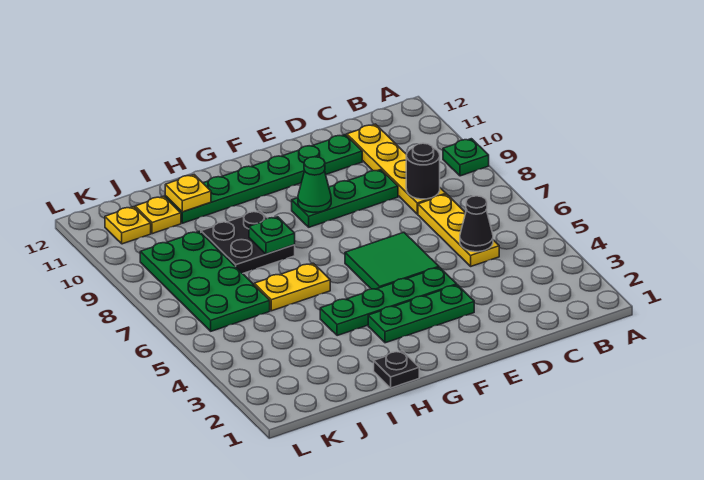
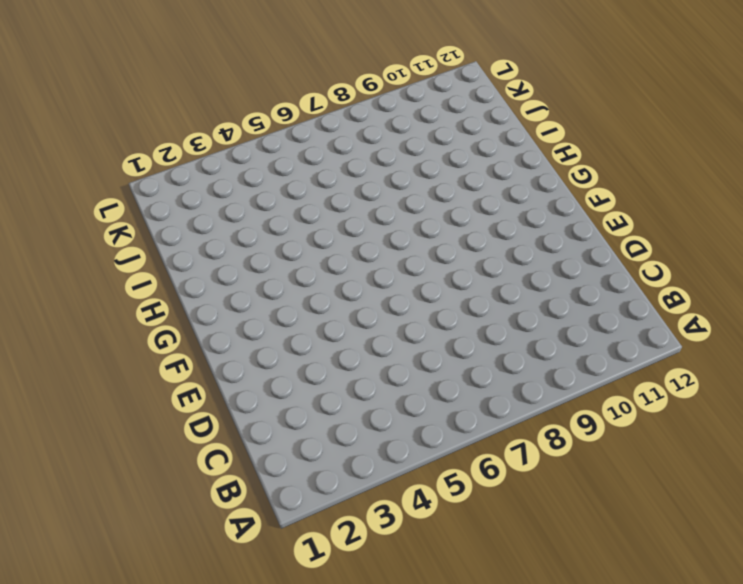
none -> green 1x1 plate [443,139,489,176]
none -> yellow 1x3 plate [418,194,499,266]
none -> yellow 1x4 plate [347,124,446,214]

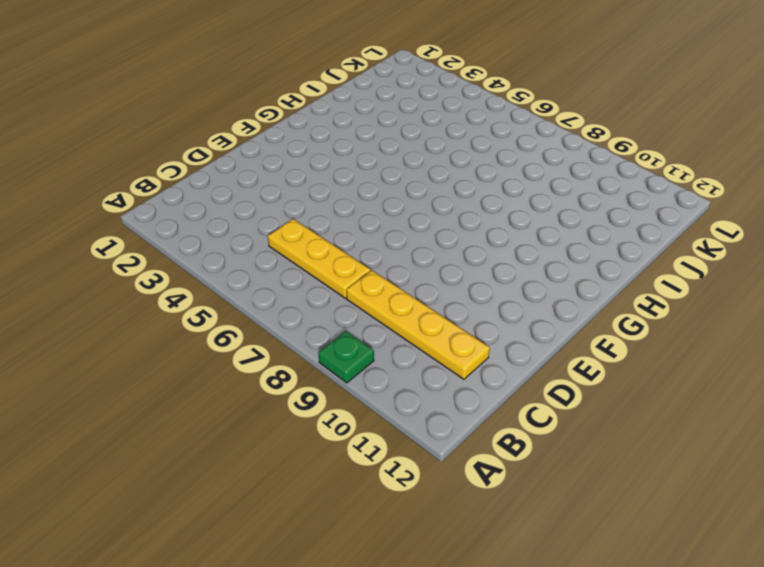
none -> green 1x3 plate [292,170,398,227]
none -> green 1x6 plate [165,135,362,223]
none -> green 1x3 plate [368,285,474,343]

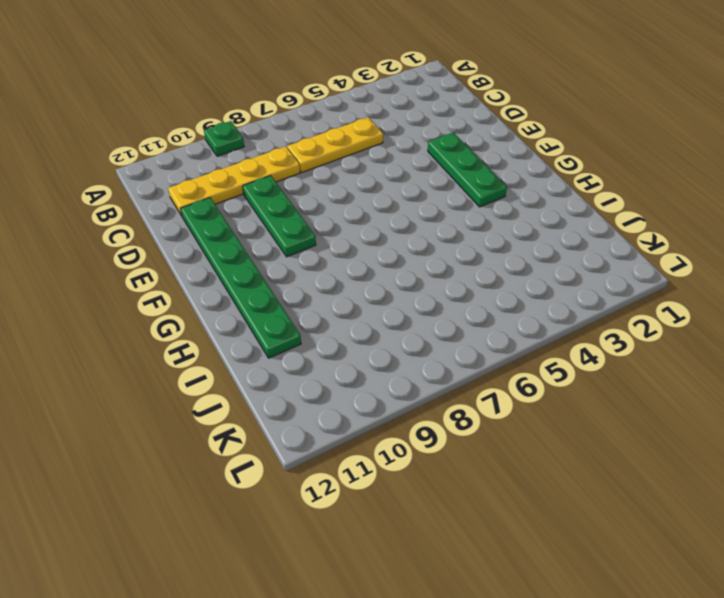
none -> green 1x4 plate [320,267,457,336]
none -> green 2x2 tile [345,232,439,289]
none -> black 1x1 plate [374,351,419,388]

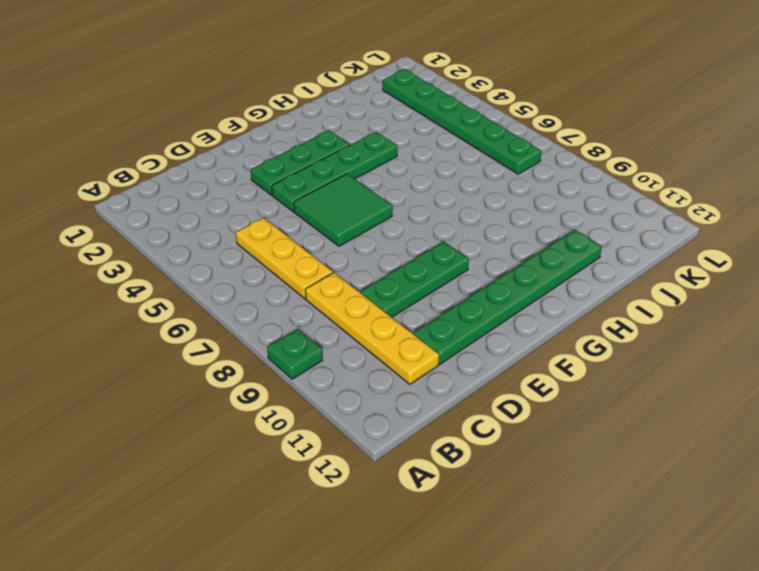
green 1x6 plate [383,69,542,174] -> green 2x4 plate [140,231,270,331]
none -> black 1x1 plate [374,351,419,388]
none -> yellow 1x2 plate [254,263,330,311]
none -> black 2x2 plate [201,211,295,274]

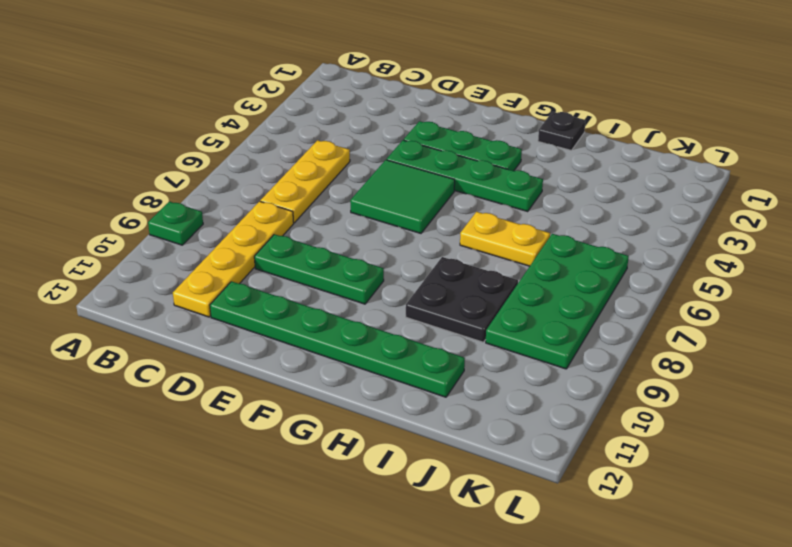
none -> yellow 1x1 plate [135,196,181,234]
none -> yellow 1x1 plate [105,207,151,244]
none -> black 1x1 cone [460,196,493,252]

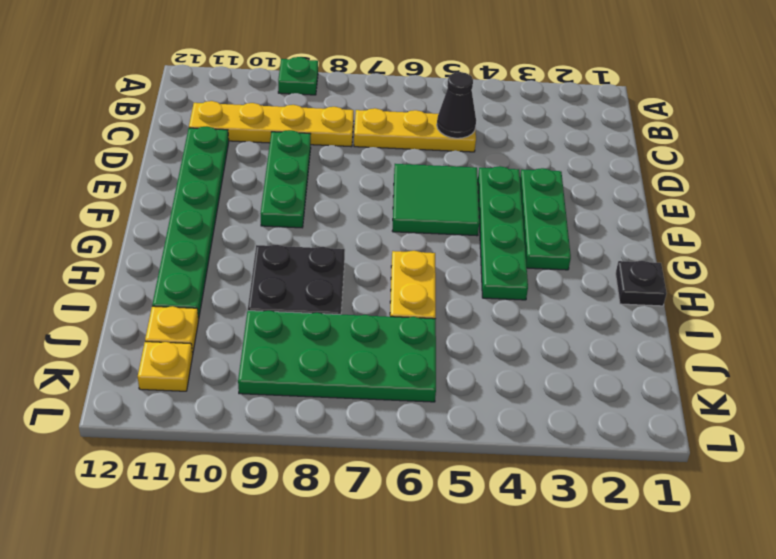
none -> black 1x1 round brick [406,143,440,199]
none -> green 1x1 cone [298,157,331,213]
none -> green 1x1 plate [249,217,295,254]

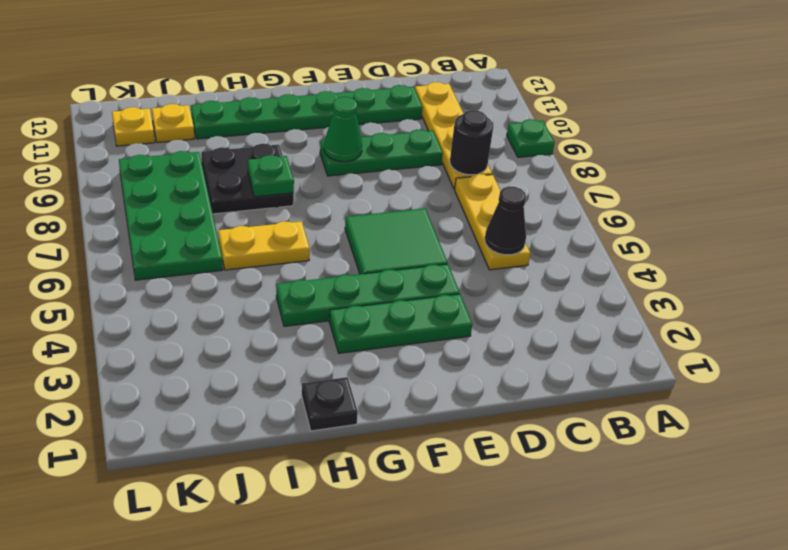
none -> yellow 1x1 plate [165,175,211,212]

